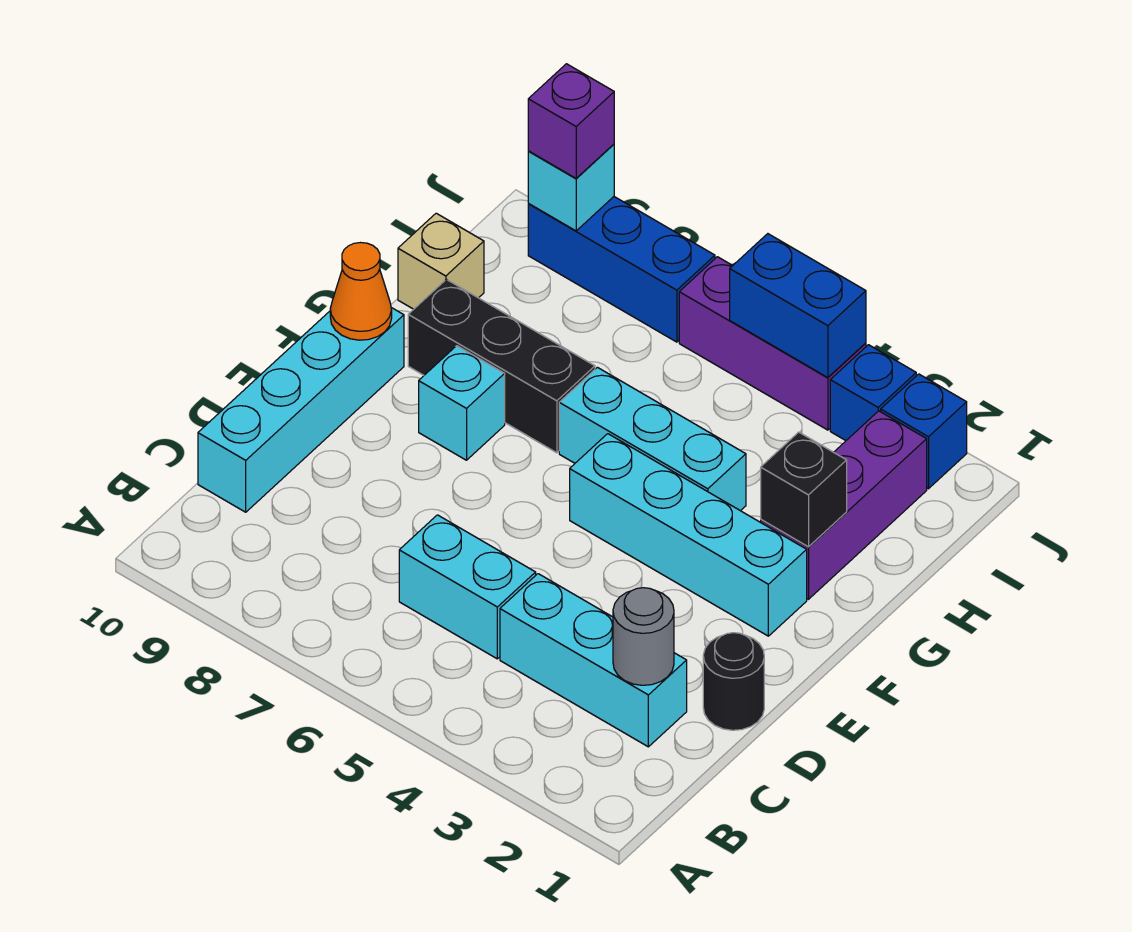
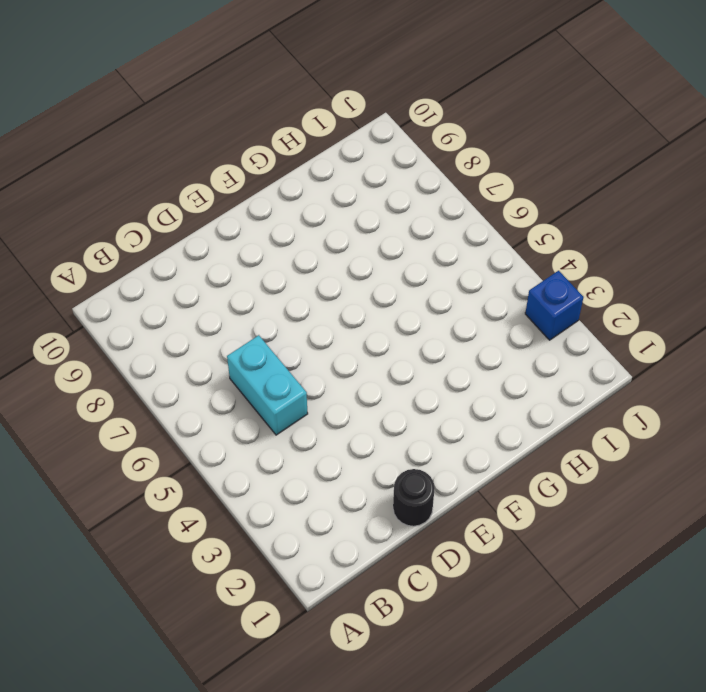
none -> cyan 1x3 brick [500,574,687,747]
none -> cyan 1x4 brick [198,308,404,512]
none -> cyan 1x4 brick [570,434,807,636]

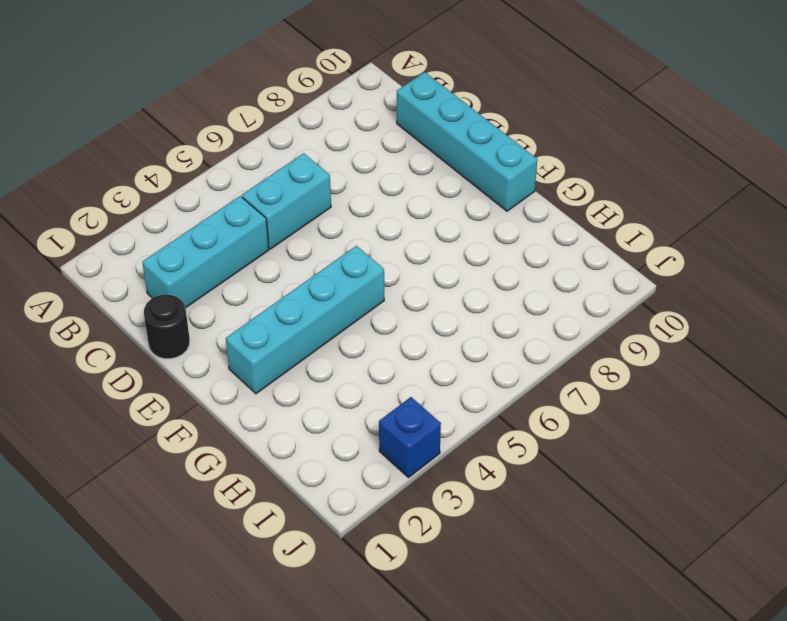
none -> cyan 1x1 brick [419,346,505,460]
none -> purple 1x3 brick [761,411,927,599]
none -> cyan 1x3 brick [559,367,746,511]

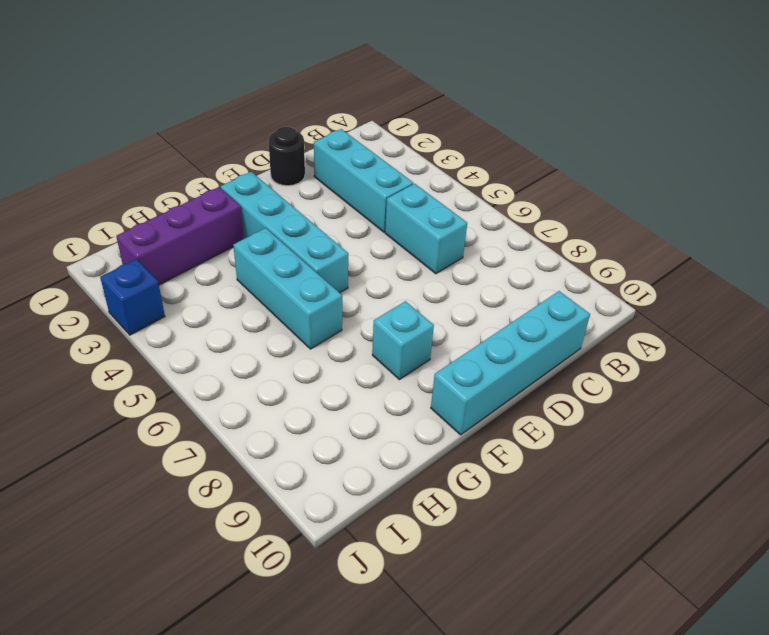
none -> black 1x3 brick [408,279,595,453]
none -> tan 1x1 brick [398,213,484,309]
none -> blue 1x1 brick [881,374,967,489]

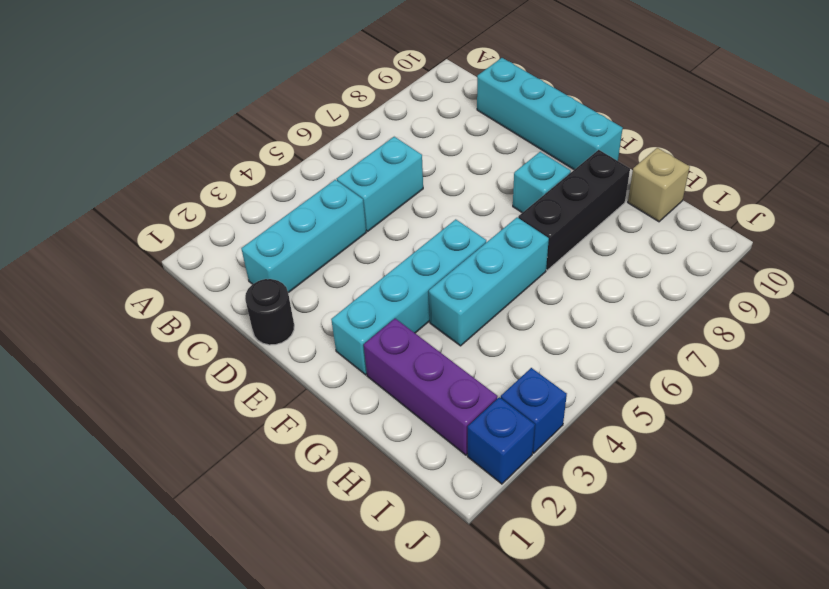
none -> purple 1x3 brick [679,257,866,430]
none -> blue 1x3 brick [528,197,715,342]
none -> grey 1x1 round brick [613,588,674,685]

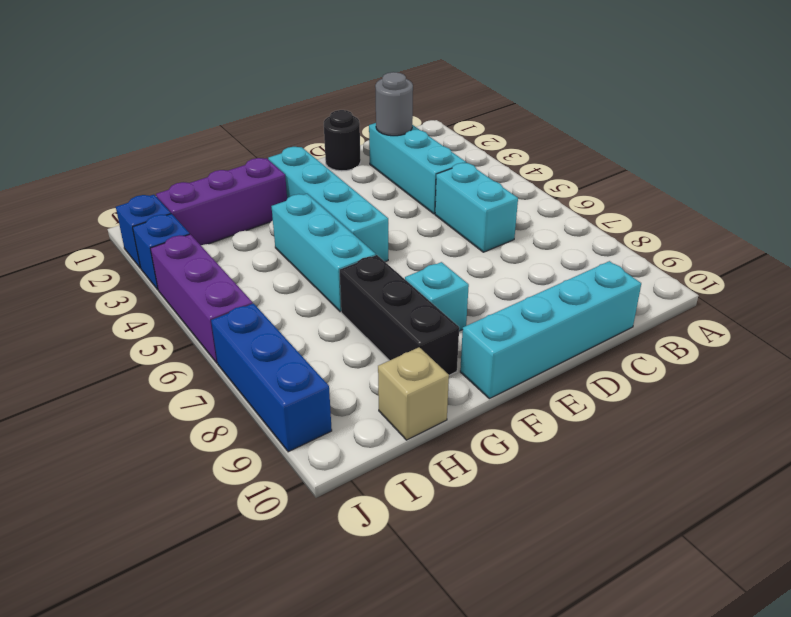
none -> orange 1x1 cone [330,243,392,340]
none -> black 1x1 brick [761,432,847,547]
none -> blue 1x2 brick [730,234,866,378]

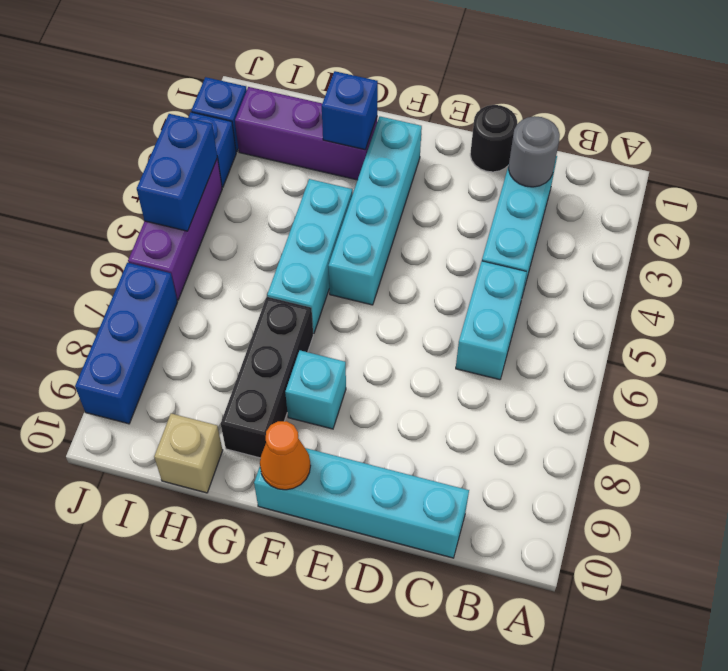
blue 1x1 brick [322,71,378,150] -> black 1x1 brick [761,432,847,547]
none -> cyan 1x1 brick [528,144,614,231]
none -> purple 1x1 brick [528,64,614,178]

